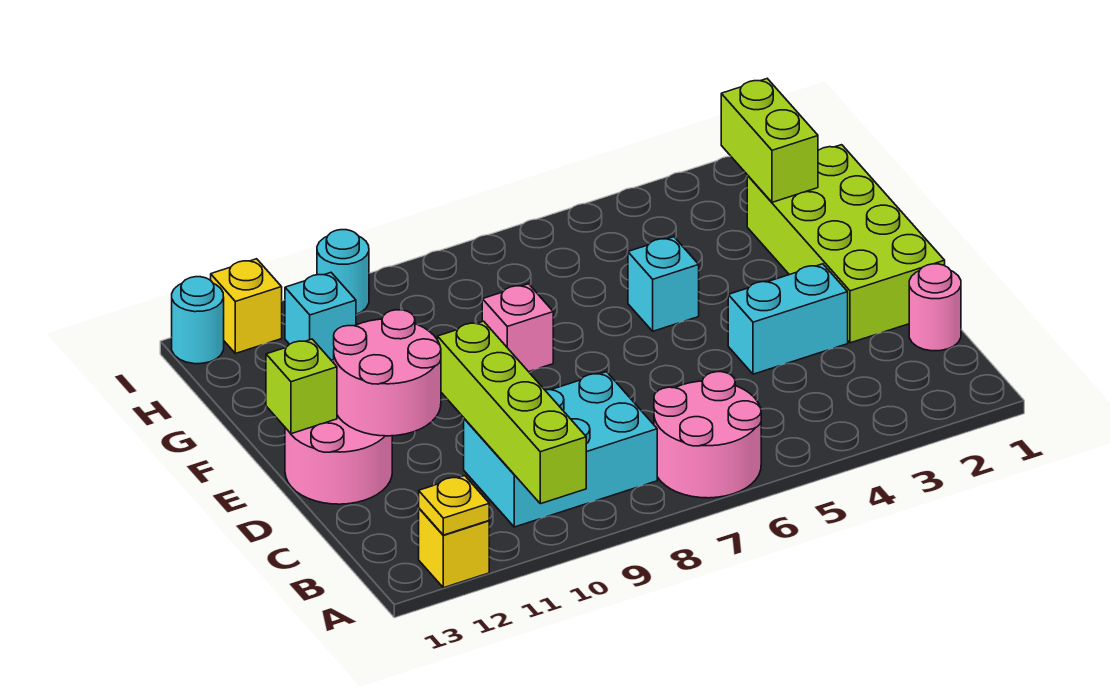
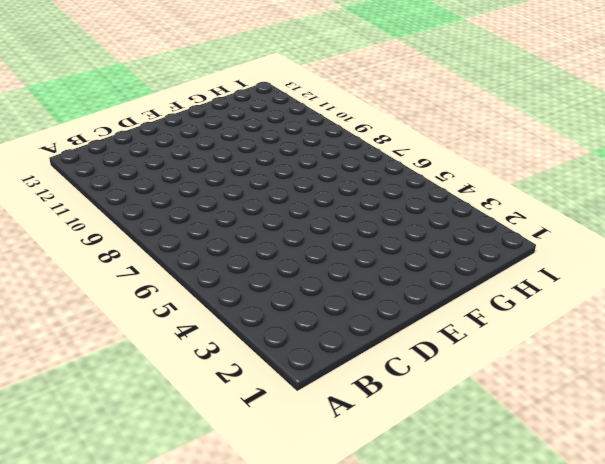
none -> pink 2x2 round brick [654,372,761,498]
none -> yellow 1x1 brick [419,508,489,588]
none -> cyan 2x3 brick [464,372,657,527]

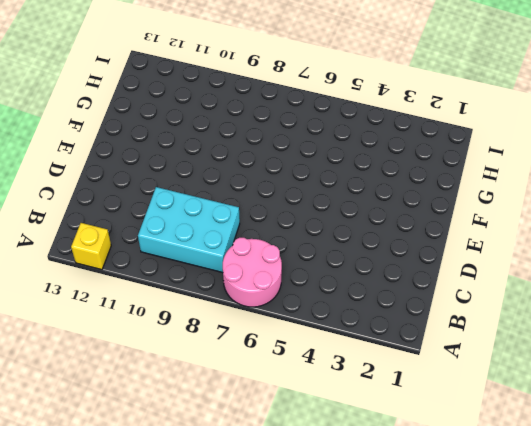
none -> pink 1x1 round brick [909,264,961,351]
none -> lime 2x4 brick [747,145,945,343]
none -> cyan 1x2 brick [728,264,848,374]

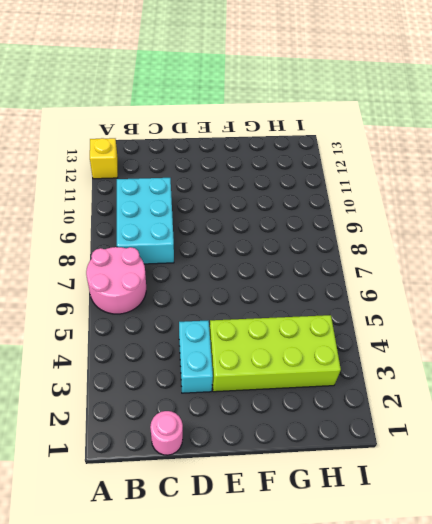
lime 2x4 brick [209,315,341,392] -> lime 2x4 brick moved to [747,145,945,343]
none -> pink 2x2 round brick [285,415,392,504]
none -> cyan 1x1 brick [628,237,699,331]
none -> pink 1x1 brick [482,284,553,372]

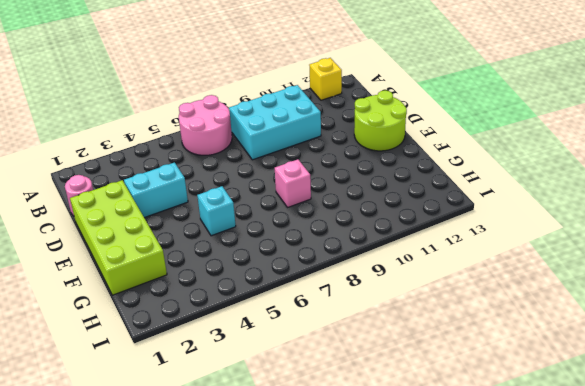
lime 2x2 round brick [354,90,407,151] -> pink 2x2 round brick [285,415,392,504]
none -> cyan 1x1 brick [285,273,356,360]
none -> cyan 1x1 round brick [317,230,369,314]
none -> yellow 1x1 brick [211,259,282,353]

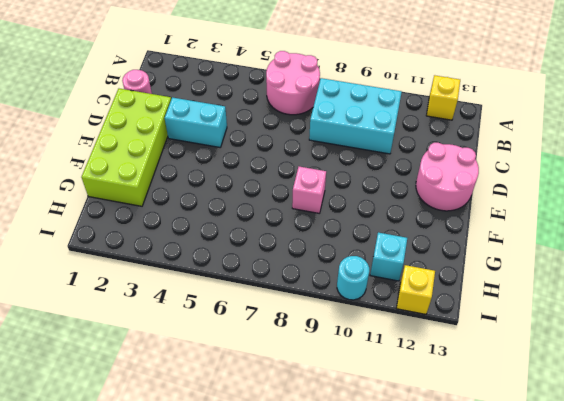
none -> cyan 1x1 brick [628,237,699,331]
none -> cyan 1x1 round brick [172,277,224,364]
none -> lime 1x4 brick [438,321,586,504]

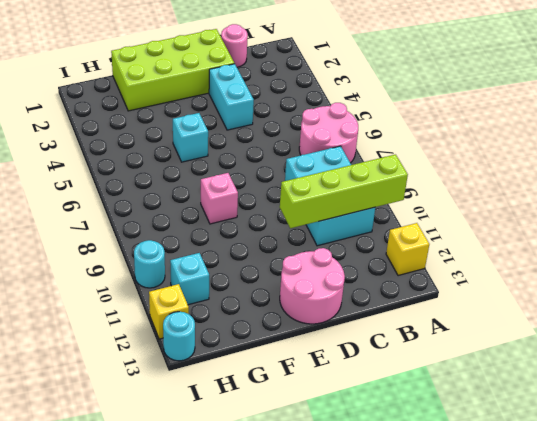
none -> yellow 1x1 plate [418,476,489,535]
none -> pink 2x2 round brick [334,310,441,436]
none -> lime 1x1 brick [266,339,337,434]

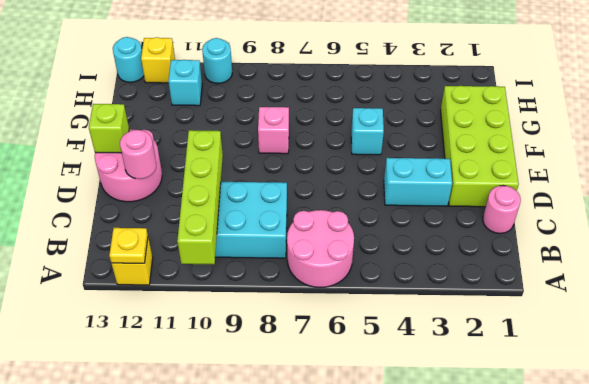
pink 1x1 round brick [120,130,156,179] -> pink 2x2 round brick [334,310,441,436]
none -> lime 1x2 brick [721,79,818,202]

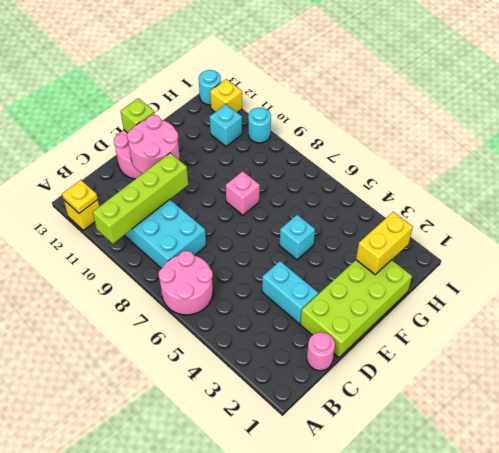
yellow 1x2 brick [356,212,413,275] -> lime 1x2 brick [721,79,818,202]

